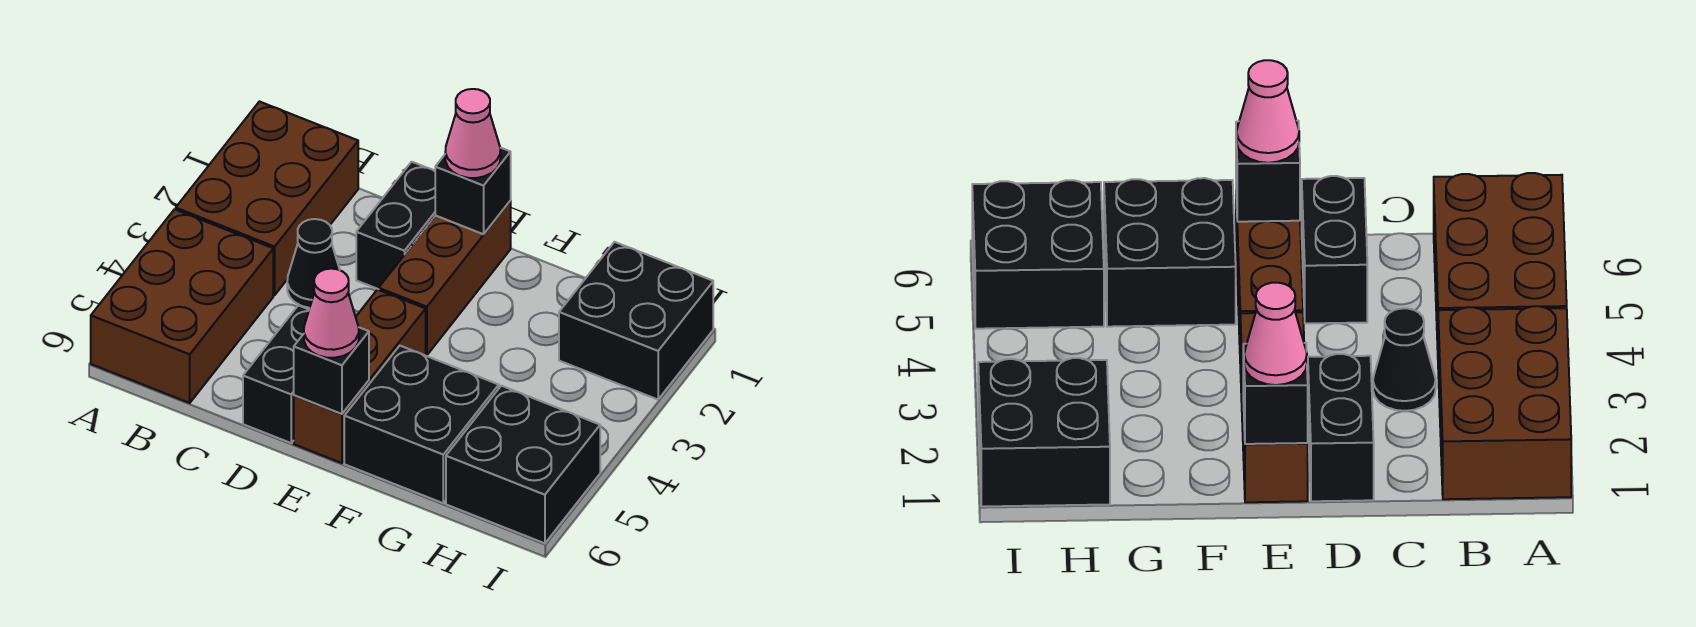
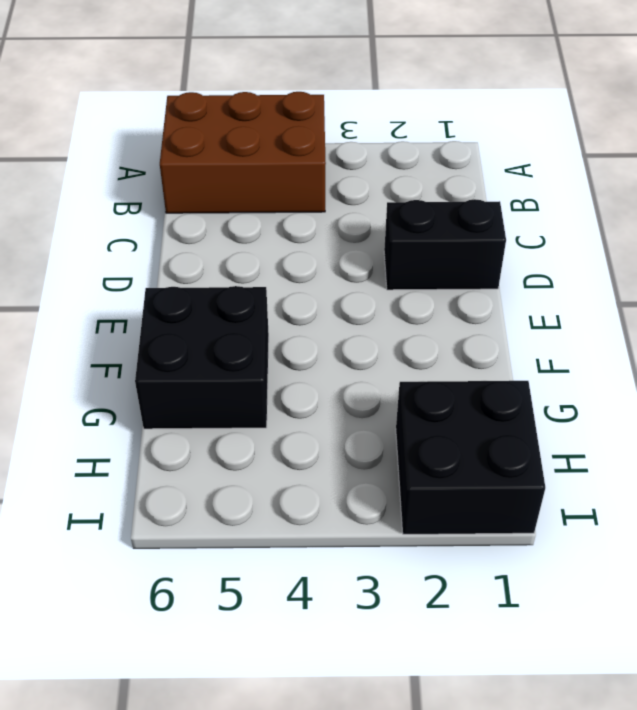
none -> brown 2x3 brick [176,102,358,295]
none -> black 1x1 cone [287,219,340,308]
none -> black 1x2 brick [243,305,309,443]

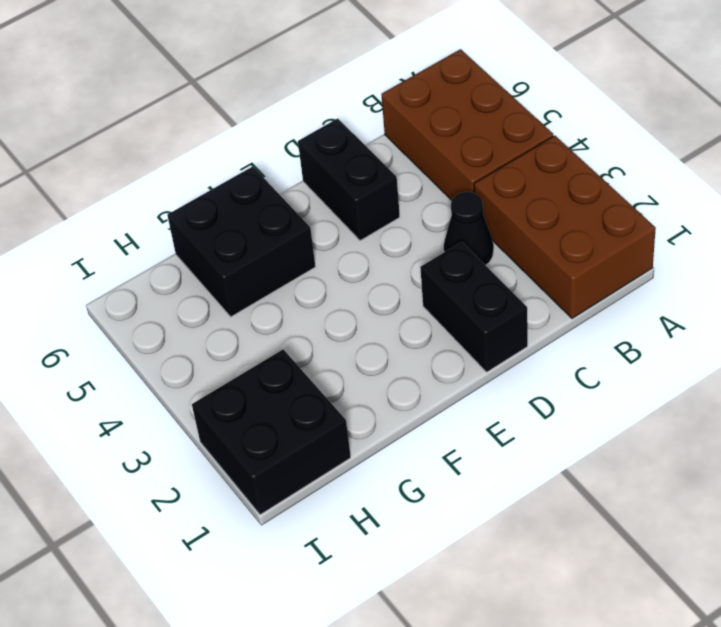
none -> brown 1x3 brick [379,201,511,355]
none -> brown 1x3 brick [294,290,426,463]
none -> black 2x2 brick [446,386,600,543]

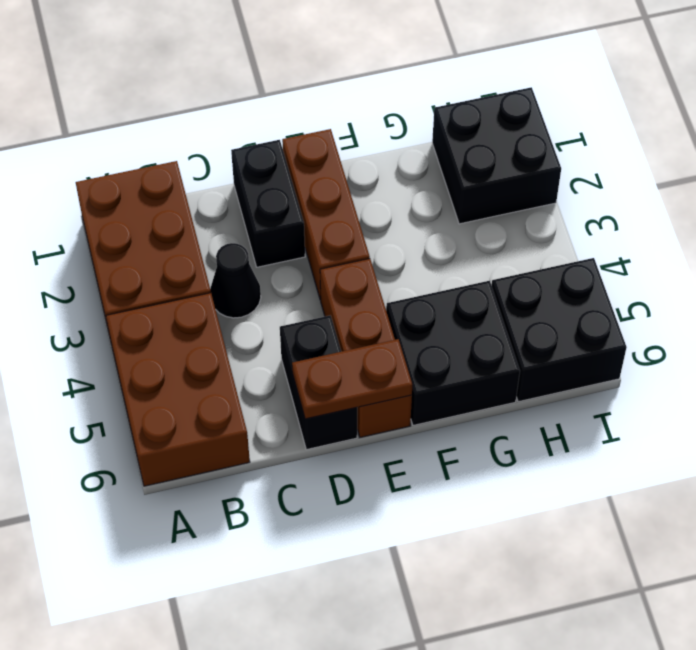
brown 1x2 plate [292,339,412,419] -> black 1x1 brick [294,327,369,414]
none -> black 1x1 brick [435,148,511,234]
none -> pink 1x1 cone [445,89,500,178]
none -> pink 1x1 cone [304,269,359,358]

